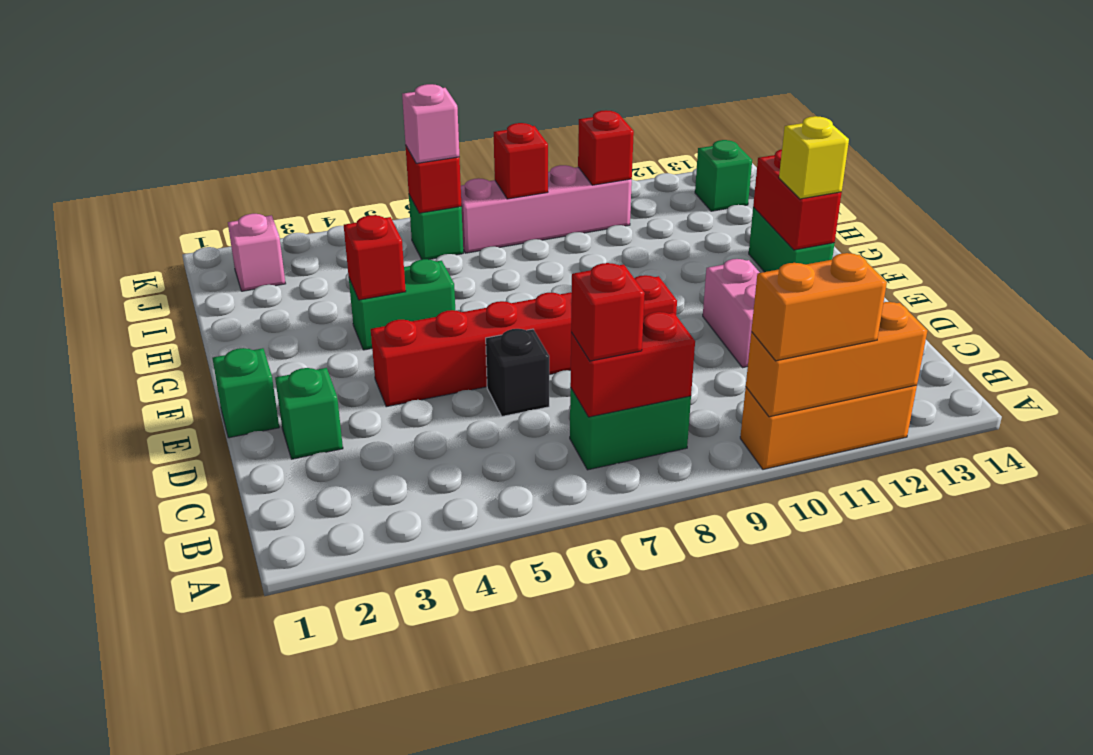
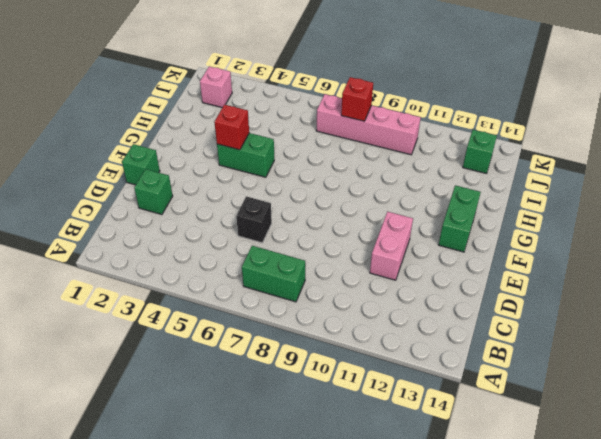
none -> orange 1x3 brick [740,385,917,469]
none -> red 1x6 brick [371,275,677,407]
none -> green 1x1 brick [409,195,463,260]

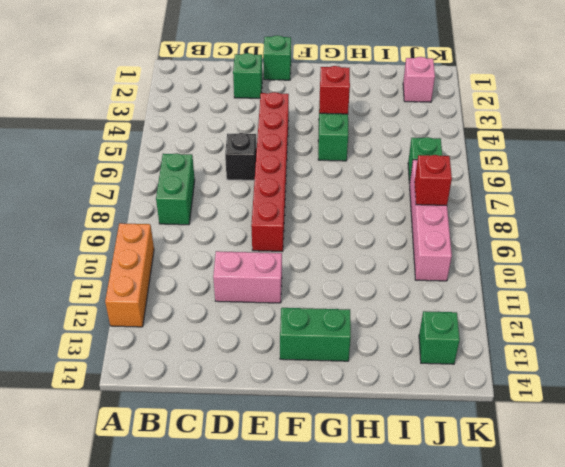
none -> orange 1x3 brick [746,302,927,417]
none -> red 1x2 brick [570,312,695,417]
none -> red 1x2 brick [753,149,842,250]

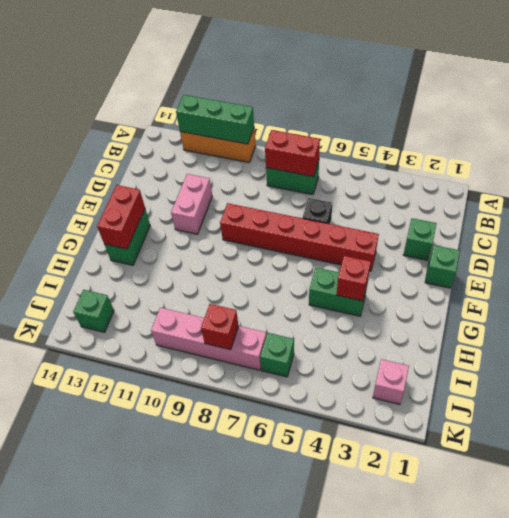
green 1x3 brick [176,95,254,144] -> orange 1x3 brick [746,302,927,417]
none -> red 1x1 brick [406,146,461,213]
none -> red 1x1 brick [578,110,634,185]
none -> orange 1x2 brick [751,253,887,361]

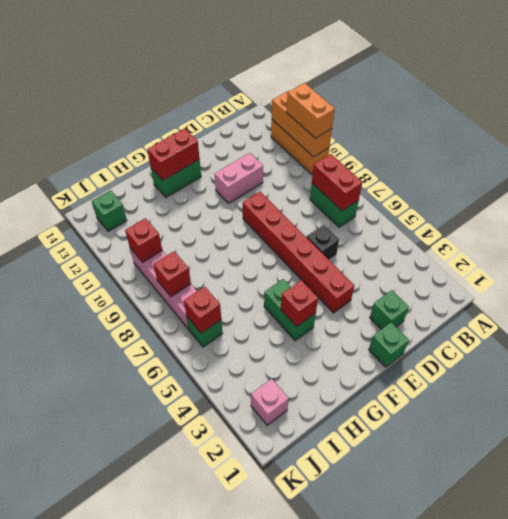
none -> red 1x1 brick [571,263,645,361]
none -> yellow 1x1 brick [779,116,849,199]
none -> pink 1x1 brick [402,84,459,163]

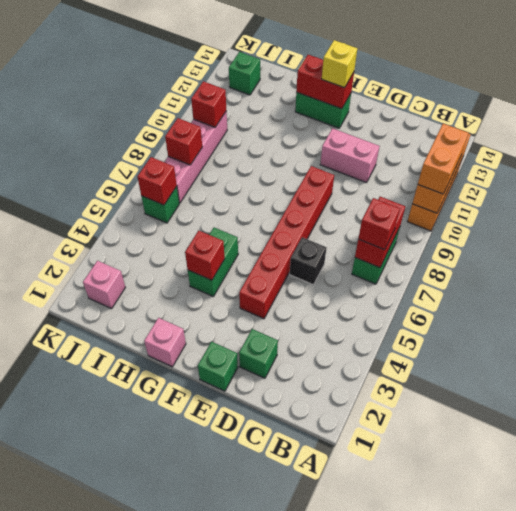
pink 1x1 brick [144,318,186,367] -> pink 1x1 brick moved to [402,84,459,163]

